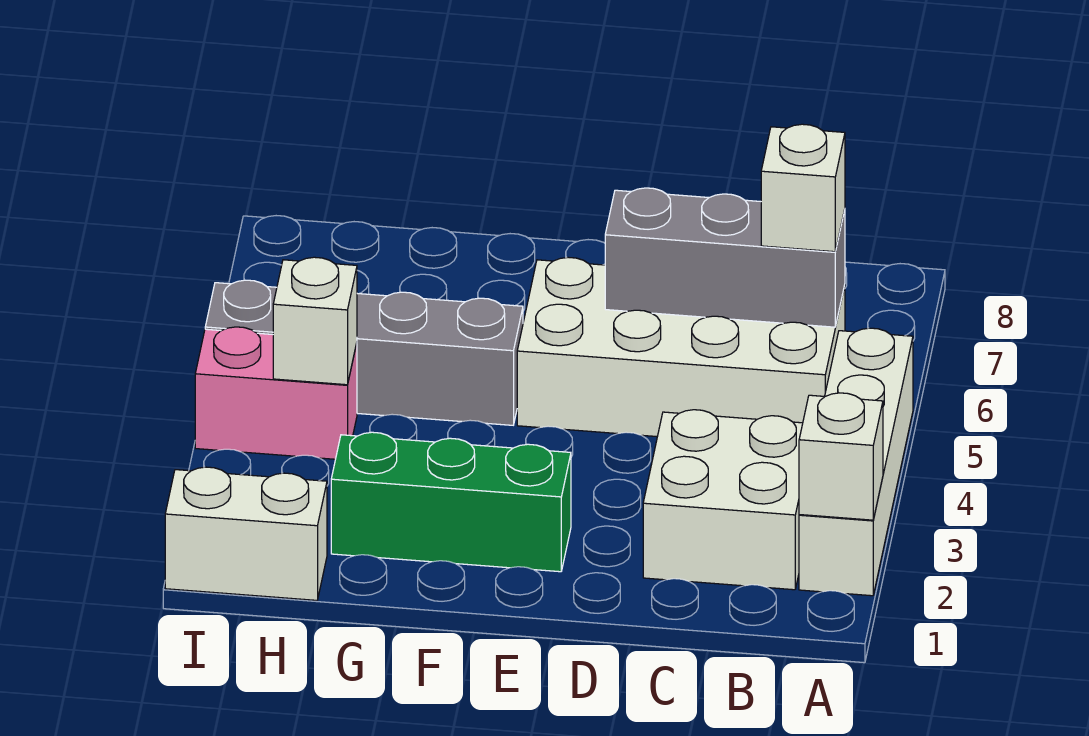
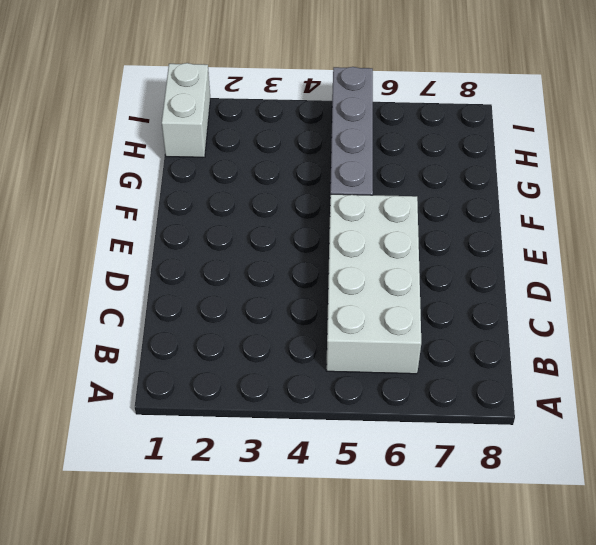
none -> white 1x4 brick [799,328,913,596]
none -> white 2x2 brick [643,410,803,590]

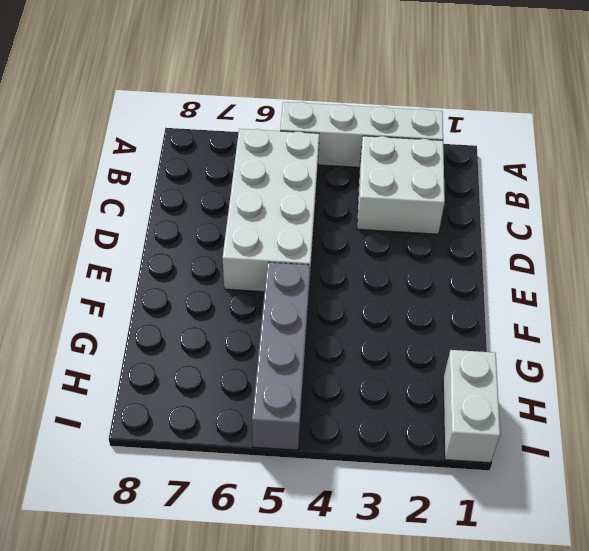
none -> green 1x3 brick [331,432,571,572]
none -> pink 1x2 brick [195,327,357,459]

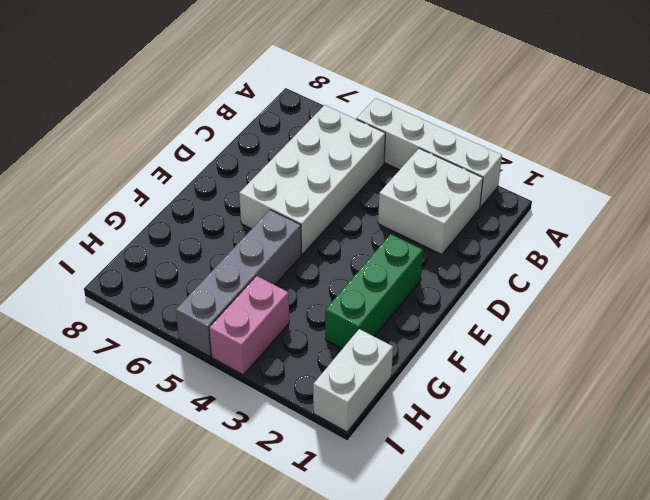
none -> white 1x1 brick [799,393,883,520]
none -> grey 1x3 brick [605,188,845,327]

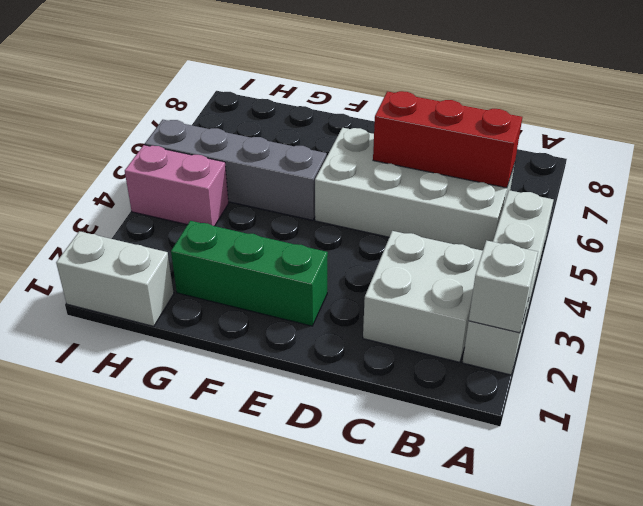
red 1x3 brick [373,91,522,188] -> grey 1x3 brick [605,188,845,327]
none -> white 1x1 brick [273,257,357,385]
none -> white 1x1 brick [761,124,845,252]

